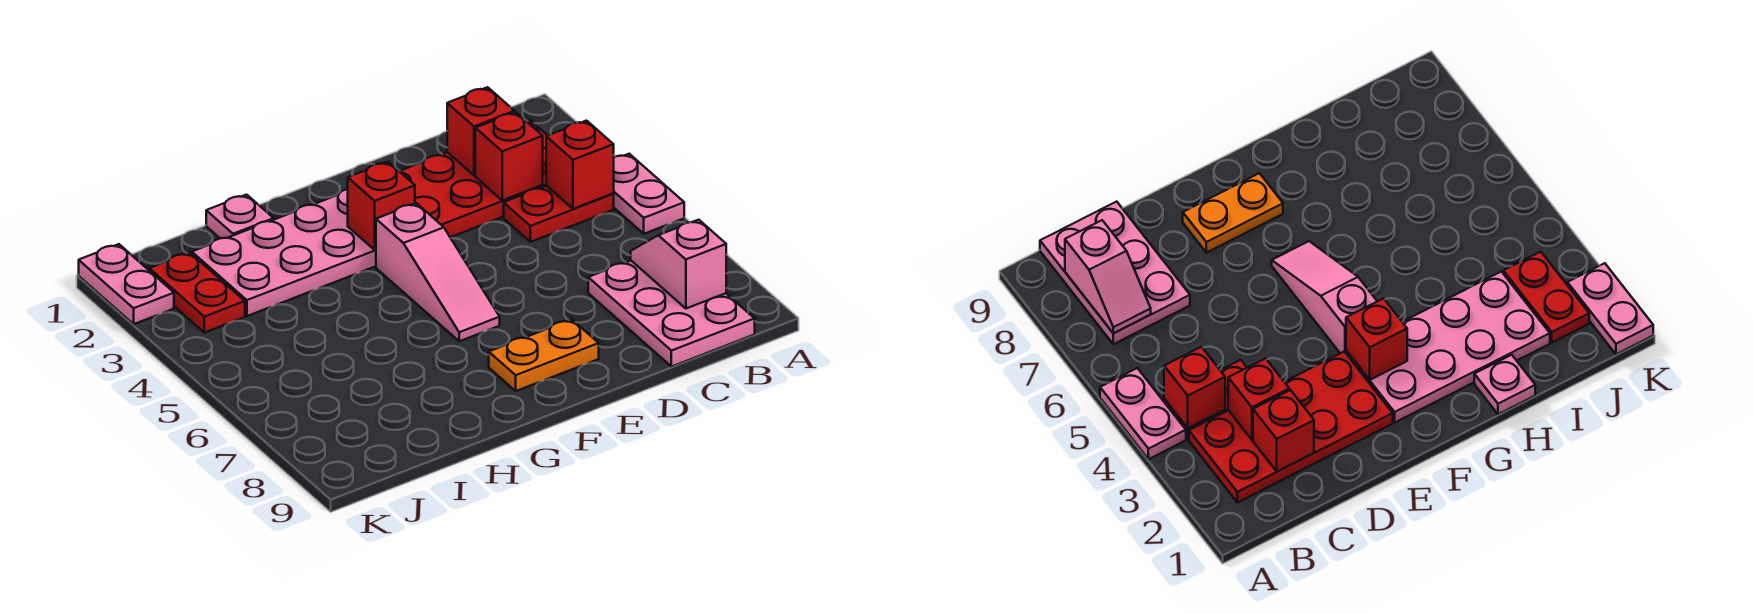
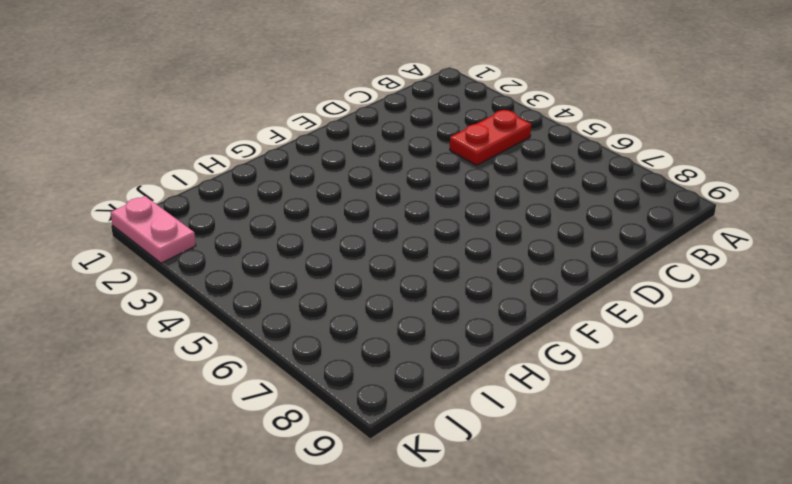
none -> pink 1x2 plate [613,154,684,234]
none -> red 2x4 plate [399,120,547,237]
none -> pink 2x3 plate [588,261,755,367]

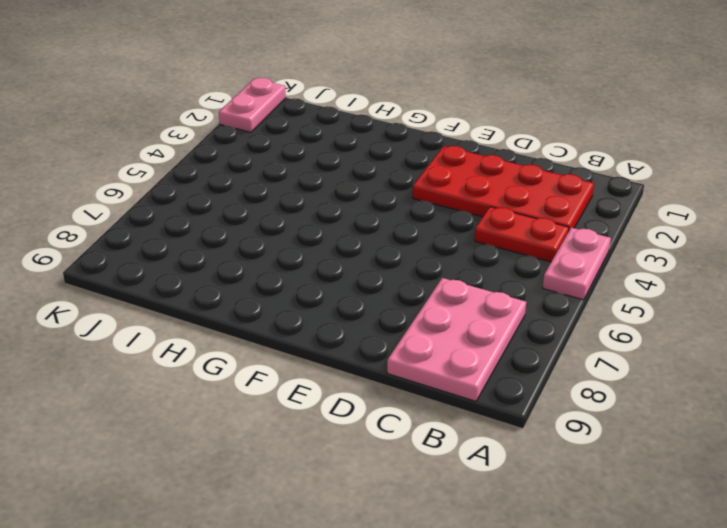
none -> orange 1x2 plate [489,319,599,391]
none -> pink 2x4 plate [192,189,376,316]
none -> pink 1x3 slope [376,203,500,341]

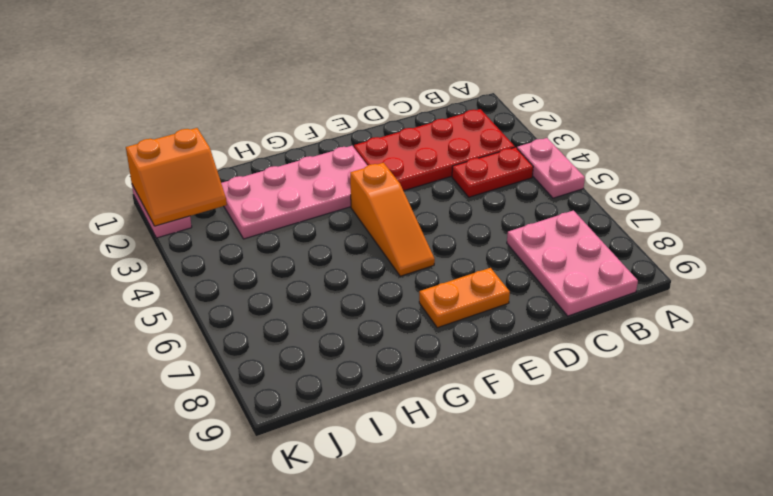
orange 1x3 slope [350,163,435,276] -> pink 1x3 slope [376,203,500,341]
orange 2x2 slope [126,128,227,226] -> none
none -> pink 1x1 plate [206,195,274,238]
none -> red 1x2 plate [149,253,245,333]
none -> red 1x1 brick [546,121,614,209]

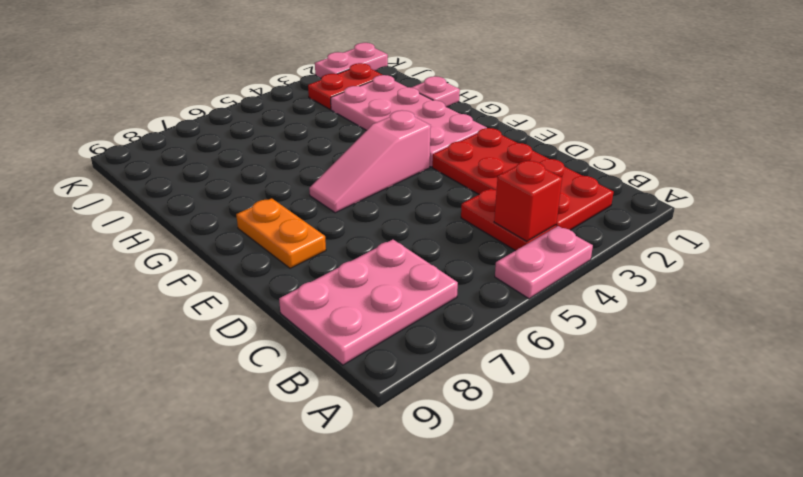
none -> pink 1x2 slope [631,220,726,308]
none -> red 1x1 brick [447,87,515,176]
none -> red 1x1 brick [475,112,543,200]

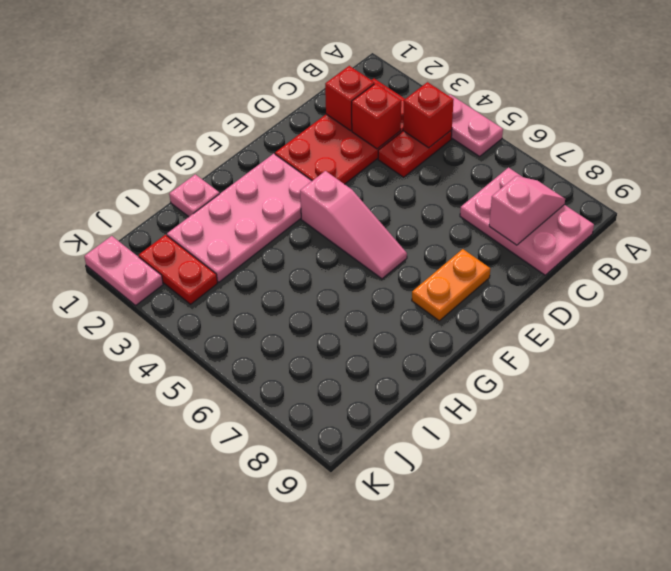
pink 1x2 slope [489,176,565,245] -> pink 1x2 slope turned to [631,220,726,308]
none -> red 1x1 brick [348,162,415,250]

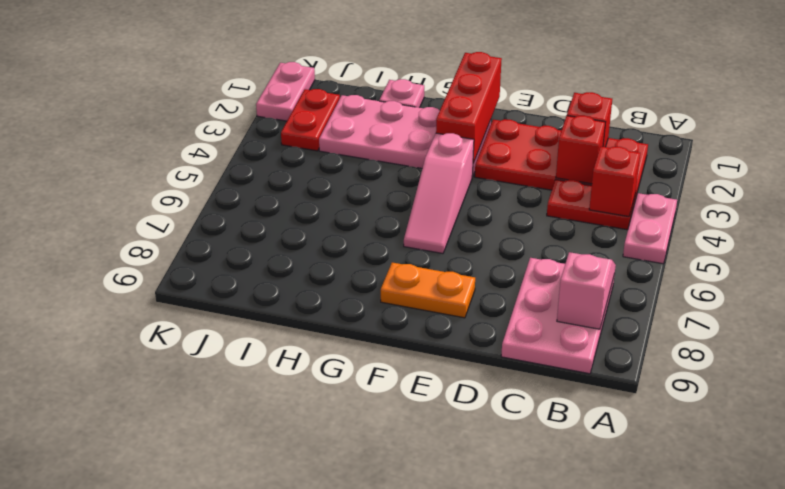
red 1x3 brick [436,52,502,164] -> red 1x1 brick [348,162,415,250]

